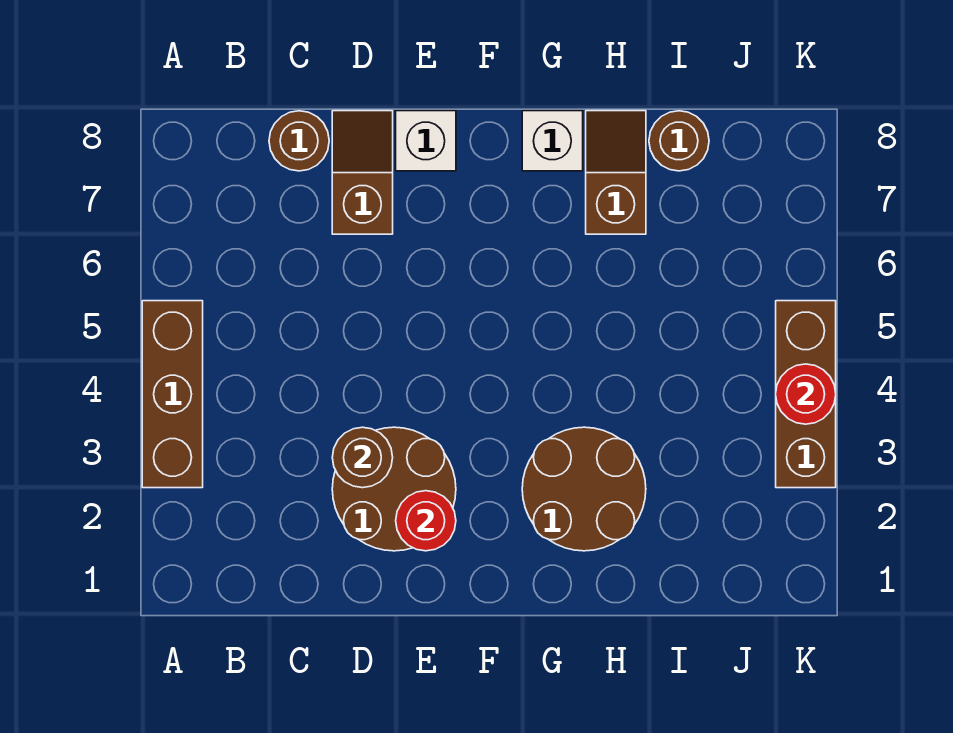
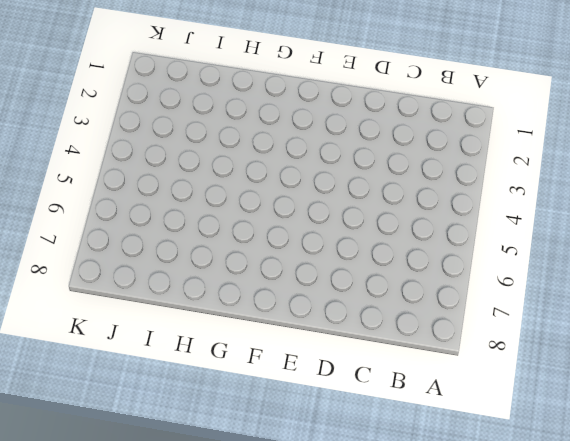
none -> brown 1x3 brick [142,301,203,488]
none -> brown 1x1 round brick [269,111,329,171]
none -> brown 2x2 round brick [332,427,456,551]

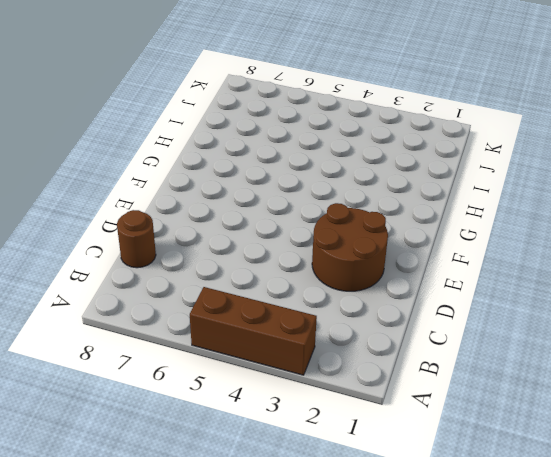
none -> brown 1x2 slope [332,111,393,234]
none -> white 1x1 brick [396,111,456,171]
none -> brown 2x2 round brick [522,427,646,551]

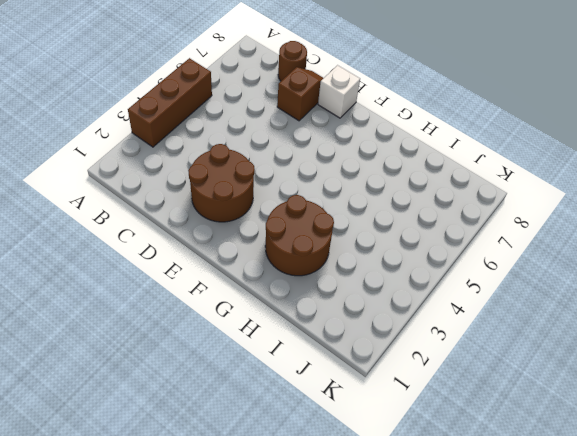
none -> white 1x1 brick [522,111,583,171]
none -> brown 1x2 slope [586,111,646,234]
none -> brown 1x1 round brick [649,111,709,171]

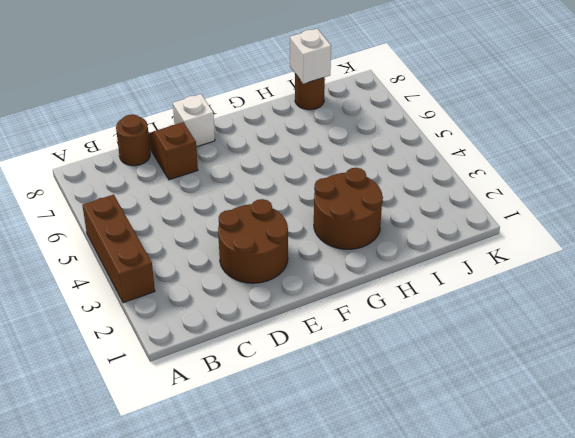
white 1x1 brick [290,29,331,84] -> white 1x1 brick moved to [522,111,583,171]
none -> brown 1x2 slope [586,111,646,234]
none -> brown 1x3 brick [776,301,836,488]
none -> brown 1x1 round brick [332,427,393,488]

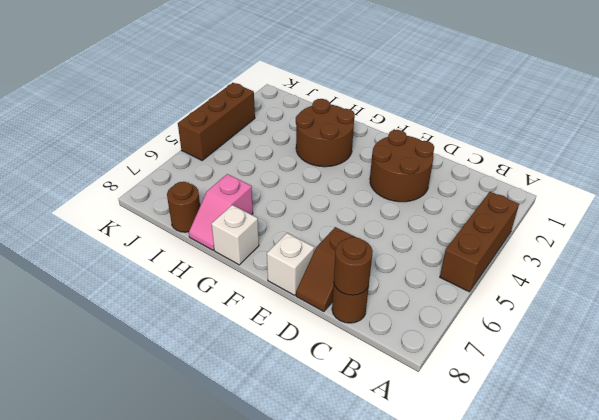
brown 1x1 round brick [334,237,373,295] -> brown 1x1 round brick moved to [332,427,393,488]
pink 1x2 slope [189,174,253,250] -> brown 1x2 slope [586,111,646,234]
none -> red 1x1 round brick [396,491,456,551]
none -> red 1x1 round brick [776,364,836,424]

